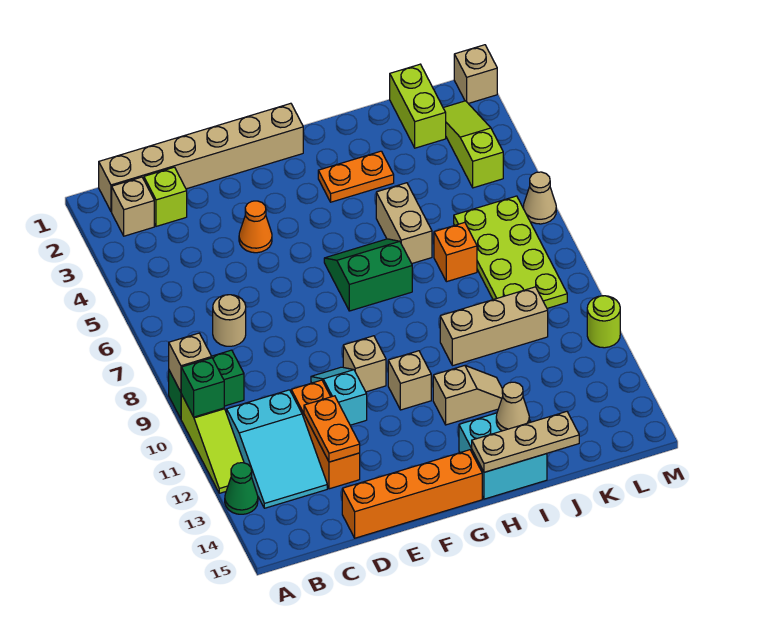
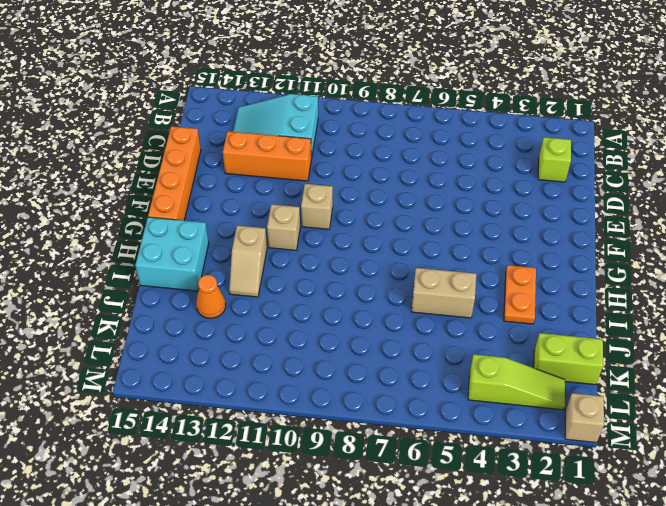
orange 1x1 cone [196,275,226,318] -> orange 1x1 cone moved to [239,201,272,253]
none -> green 1x2 brick [169,350,244,419]
none -> lime 1x3 slope [181,394,244,493]
none -> green 1x1 cone [225,463,258,514]
none -> tan 1x6 brick [99,103,303,211]

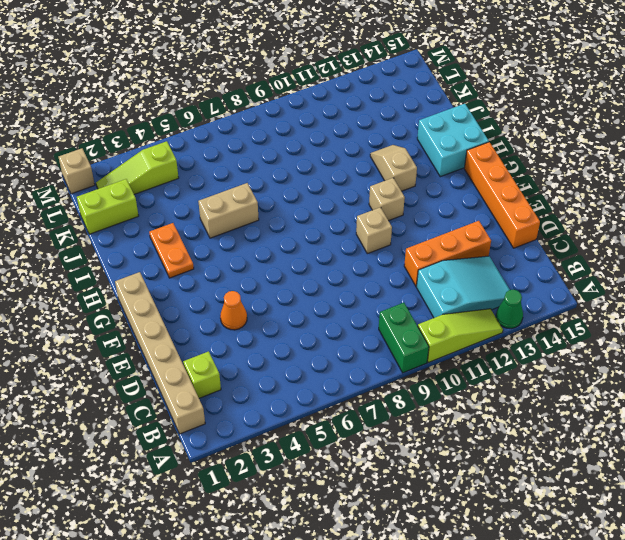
none -> tan 1x1 brick [112,177,154,236]
none -> tan 1x1 round brick [213,295,246,346]
none -> cyan 1x2 slope [311,367,367,425]
none -> green 2x2 slope [324,239,412,311]

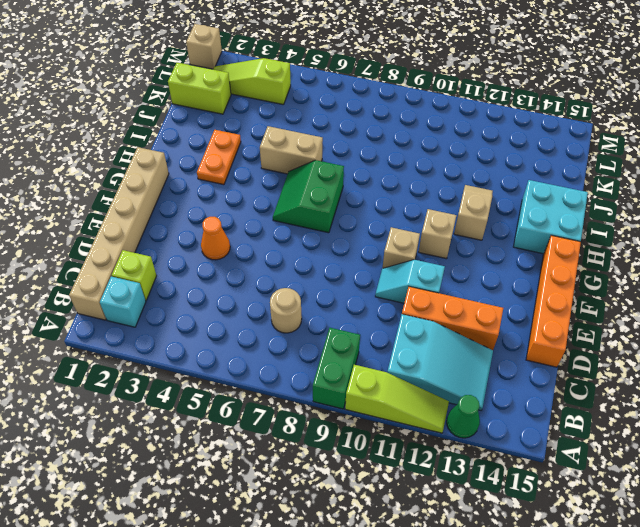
cyan 1x1 brick [100,277,146,327] -> tan 1x1 brick [112,177,154,236]
none -> tan 1x3 brick [440,287,548,366]
none -> orange 1x1 brick [434,222,477,282]
none -> lime 2x4 plate [454,196,567,308]
none -> tan 1x1 cone [523,172,556,224]

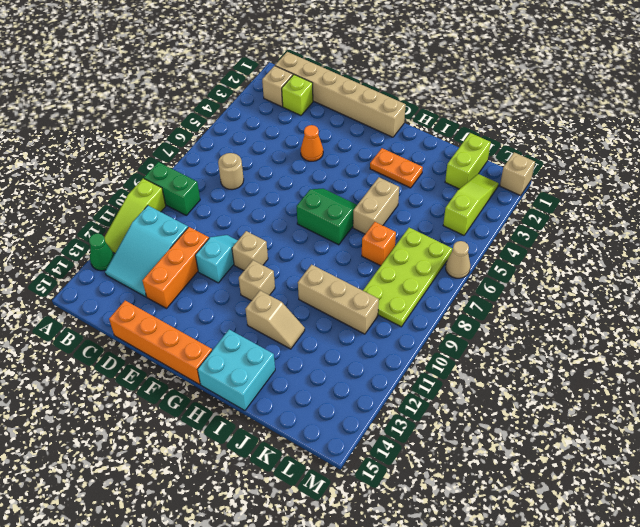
none -> lime 1x1 round brick [587,296,620,348]
none -> tan 1x1 brick [169,333,212,392]
none -> green 1x1 brick [181,358,224,417]
none -> orange 1x2 plate [304,396,360,462]

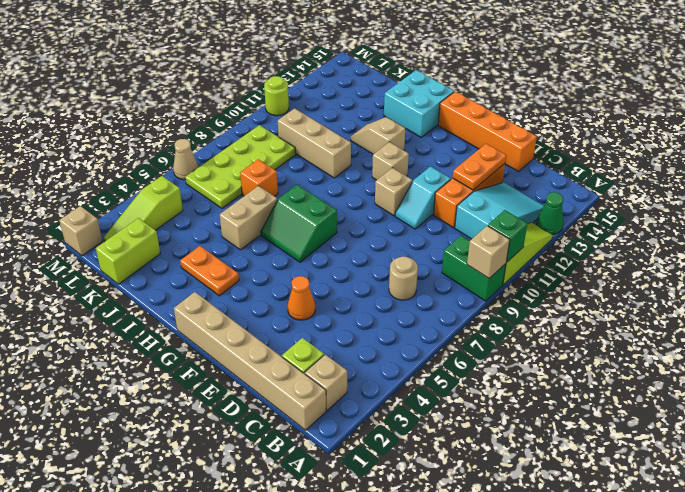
none -> tan 1x3 plate [472,412,579,472]
none -> tan 1x1 cone [496,382,529,431]

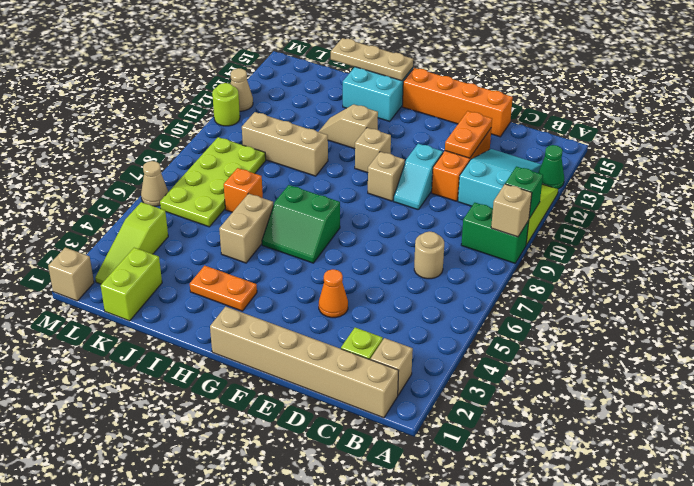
tan 1x1 cone [231,68,253,111] -> tan 1x1 cone moved to [496,382,529,431]

